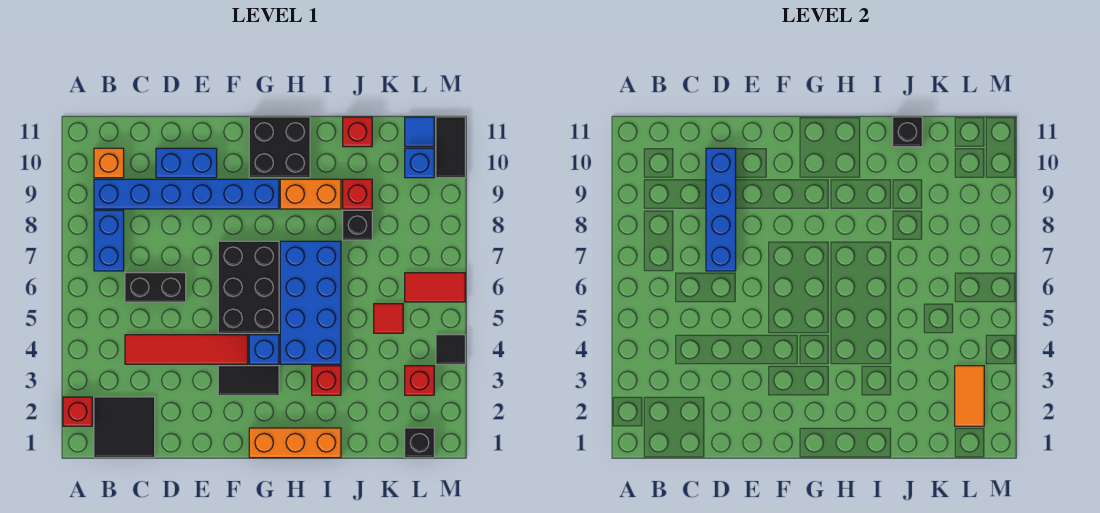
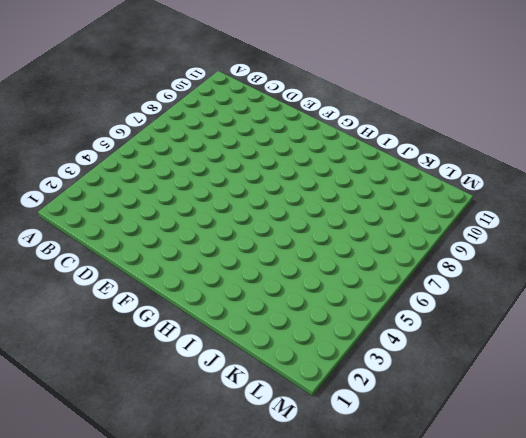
none -> red 1x1 brick [63,397,92,426]
none -> black 2x2 tile [94,397,155,458]
none -> blue 1x2 brick [94,210,124,271]
none -> blue 1x6 brick [94,179,279,209]

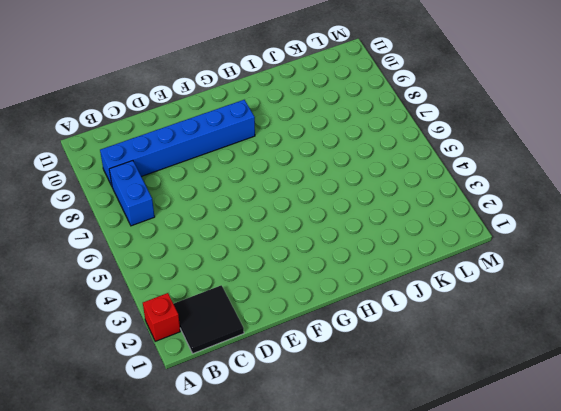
none -> orange 1x1 brick [94,148,124,178]
none -> red 1x4 tile [125,335,248,364]
none -> black 1x2 brick [125,273,186,302]
none -> blue 1x2 brick [156,148,217,178]

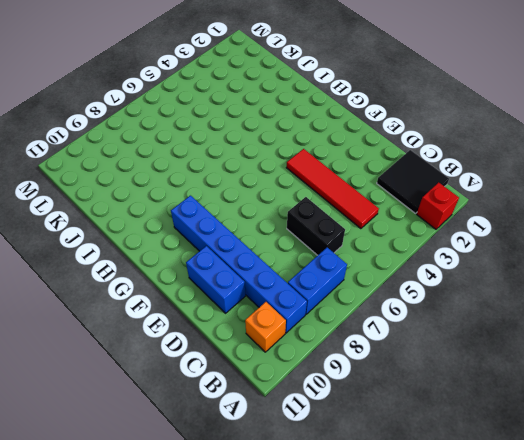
none -> black 1x2 tile [218,366,279,395]
none -> black 2x3 brick [218,241,279,333]
none -> orange 1x3 brick [249,428,341,458]
none -> blue 1x1 brick [249,335,279,364]

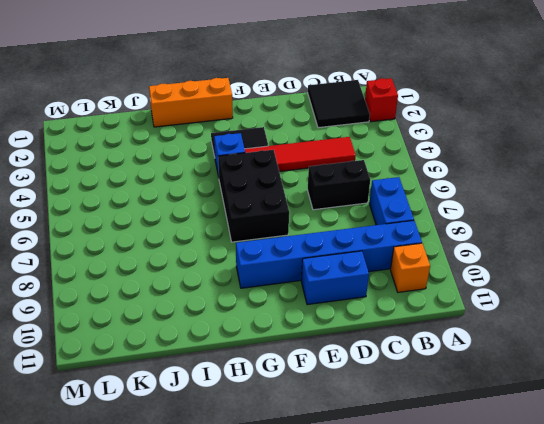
none -> black 2x2 brick [249,117,310,178]
none -> blue 2x4 brick [280,241,341,364]
none -> orange 1x2 brick [280,179,341,209]
none -> red 1x1 brick [312,366,341,395]

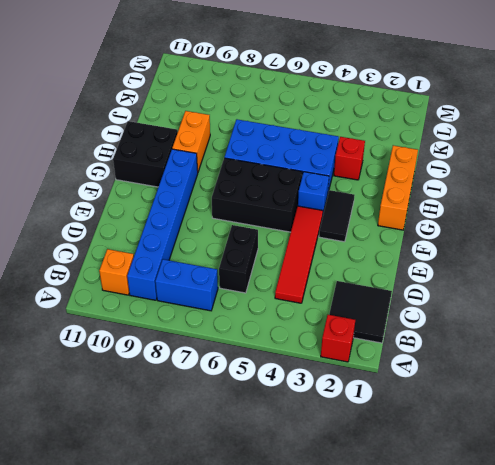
none -> blue 1x2 brick [156,148,217,178]
none -> black 1x1 brick [343,210,372,240]
none -> red 1x1 brick [343,179,372,209]
none -> red 1x1 brick [343,117,372,147]

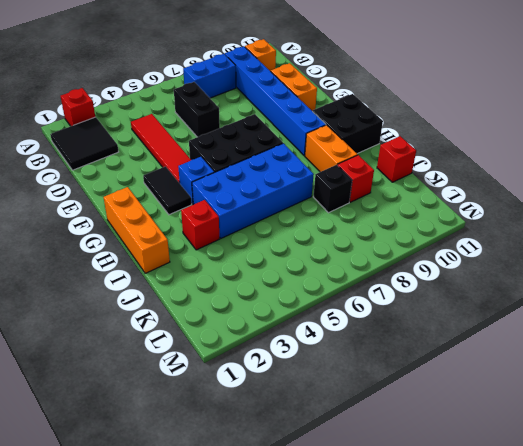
orange 1x2 brick [271,63,317,111] -> blue 1x2 brick [156,148,217,178]
none -> red 1x1 tile [374,304,403,333]
none -> black 1x1 brick [405,428,434,458]
none -> red 1x1 brick [405,366,434,395]
none -> red 1x2 tile [405,273,465,302]

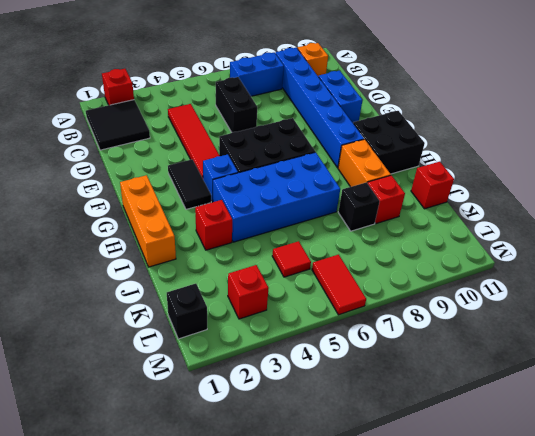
none -> blue 1x1 brick [405,148,434,178]
none -> blue 1x1 tile [405,117,434,147]
none -> black 1x1 tile [436,335,465,364]
none -> black 1x2 tile [436,117,465,178]

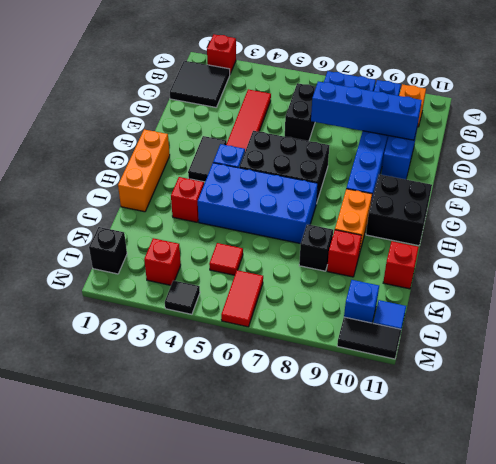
none -> black 1x1 brick [893,117,922,147]
none -> orange 1x2 tile [955,366,984,426]

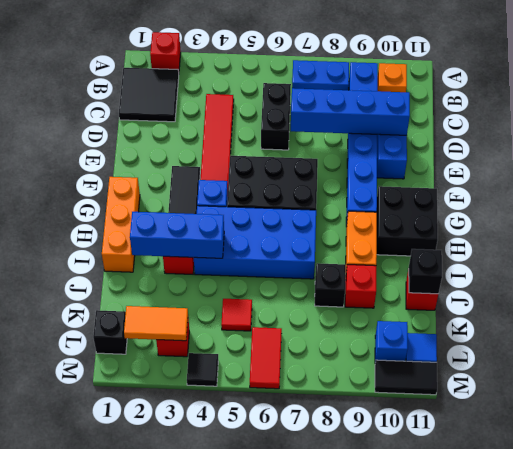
blue 1x3 brick [130,212,224,258] -> none

